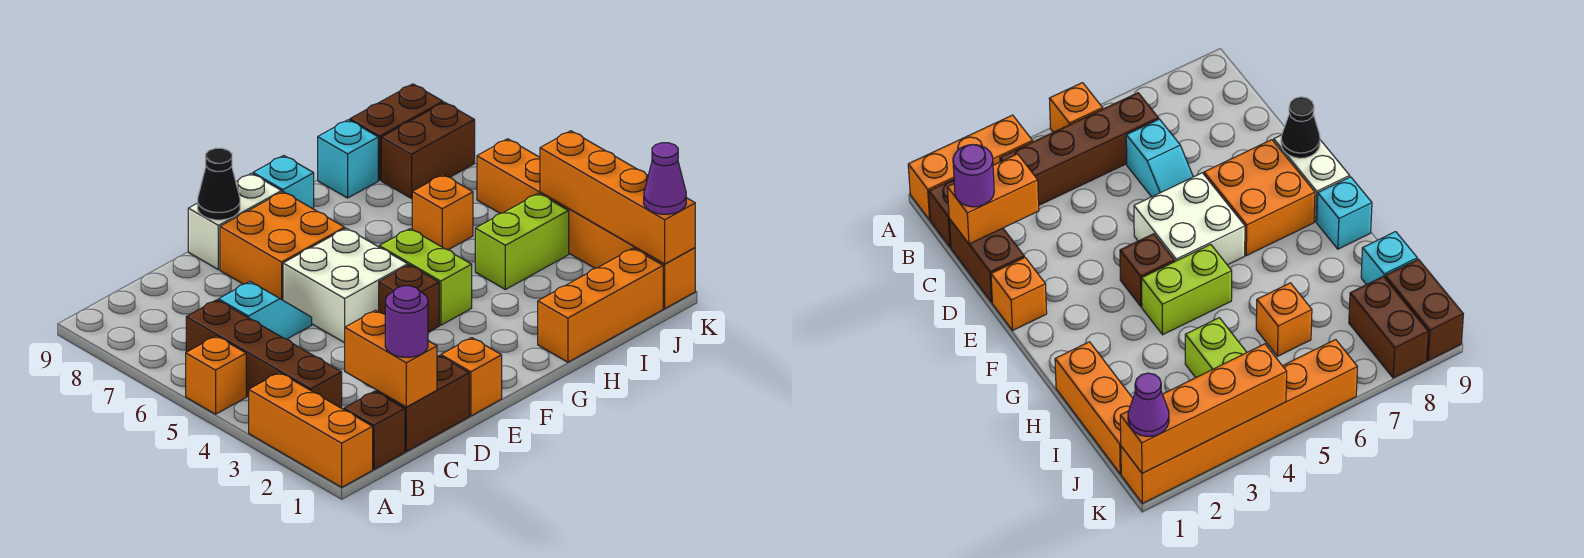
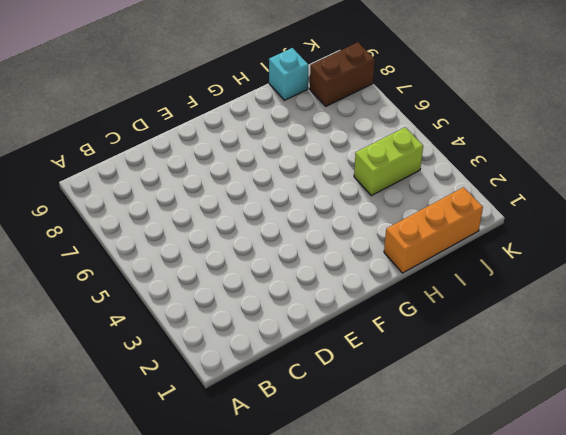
none -> orange 1x3 brick [249,372,373,487]
none -> orange 1x1 brick [186,336,246,414]
none -> brown 1x1 brick [344,391,405,469]

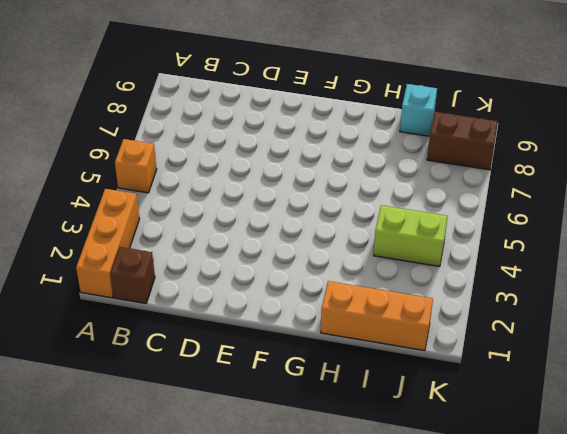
none -> brown 1x4 brick [186,300,342,408]
none -> brown 1x2 brick [376,355,469,452]
none -> cyan 1x2 slope [219,282,312,339]

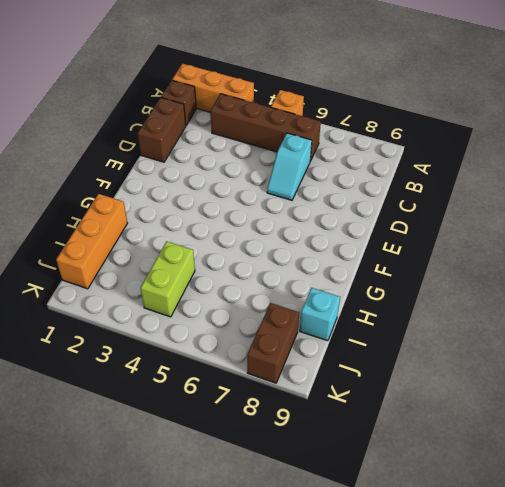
none -> orange 1x1 brick [441,338,502,416]
none -> white 2x2 brick [283,228,408,343]
none -> orange 2x2 brick [220,192,345,300]

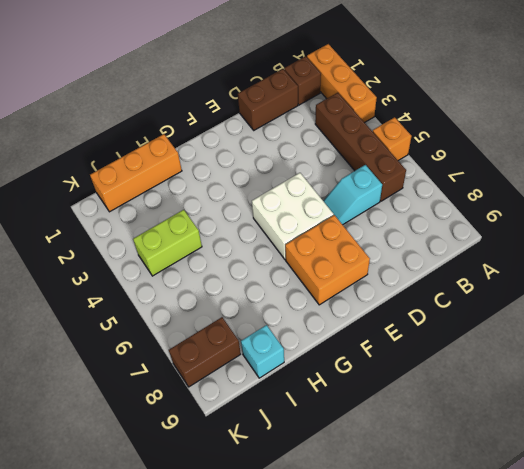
none -> orange 1x1 brick [441,338,502,416]
none -> white 1x2 brick [188,173,282,270]
none -> brown 1x1 brick [379,265,439,332]

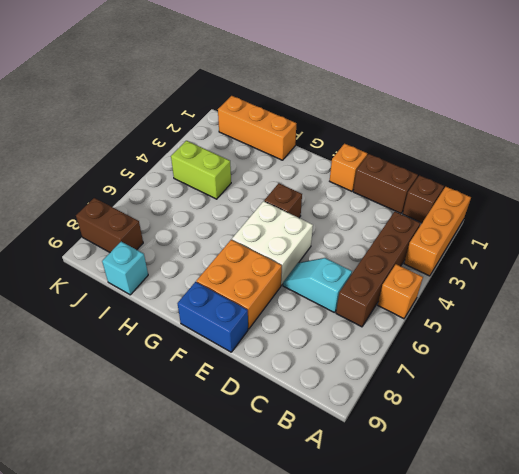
blue 1x2 brick [177,282,248,352] -> white 1x2 brick [188,173,282,270]
none -> lime 1x2 brick [379,229,472,325]
none -> cyan 1x1 brick [253,156,314,209]
none -> orange 1x1 brick [412,175,473,250]

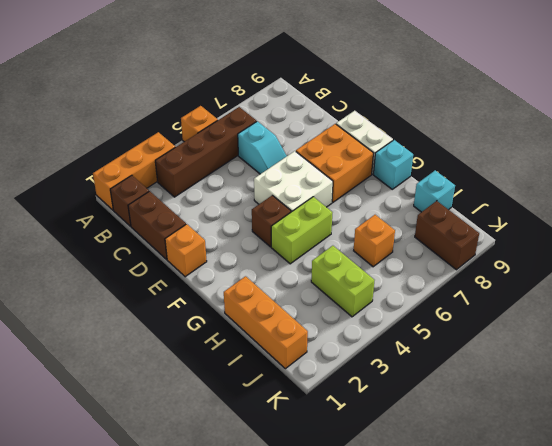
none -> brown 1x2 brick [350,84,443,180]
none -> orange 1x6 brick [477,139,695,308]
none -> orange 1x2 brick [345,310,437,407]

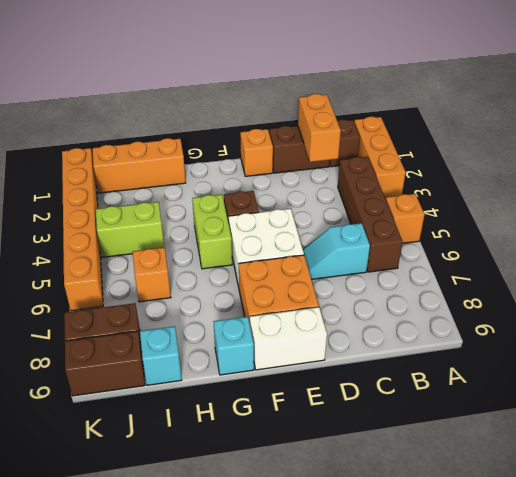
none -> black 1x1 cone [198,148,240,220]
none -> orange 1x4 brick [540,131,695,264]
none -> purple 1x1 round brick [385,286,428,357]

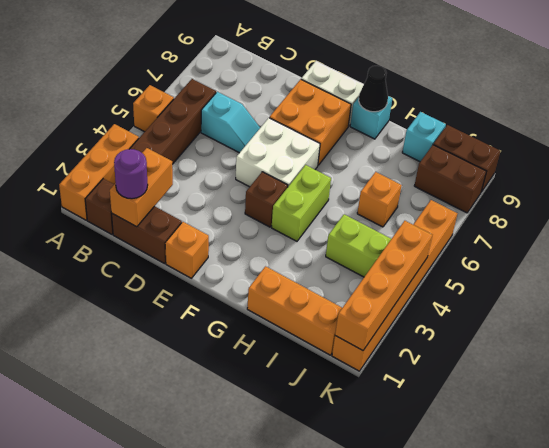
black 1x1 cone [359,65,388,112] -> black 1x1 cone moved to [198,148,240,220]
none -> purple 1x1 cone [644,143,686,214]

